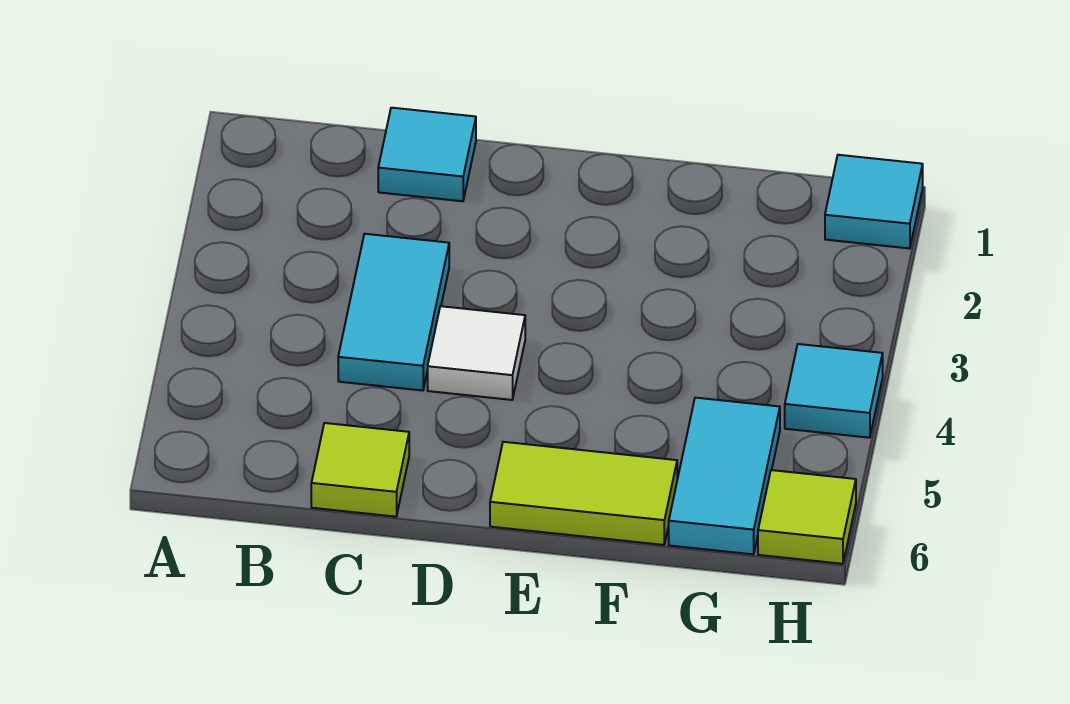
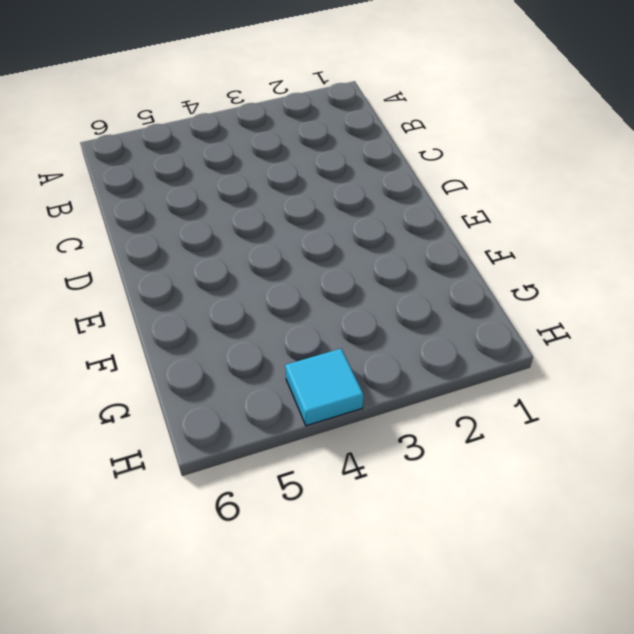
none -> cyan 1x1 tile [378,108,476,201]
none -> cyan 1x2 tile [338,234,449,391]

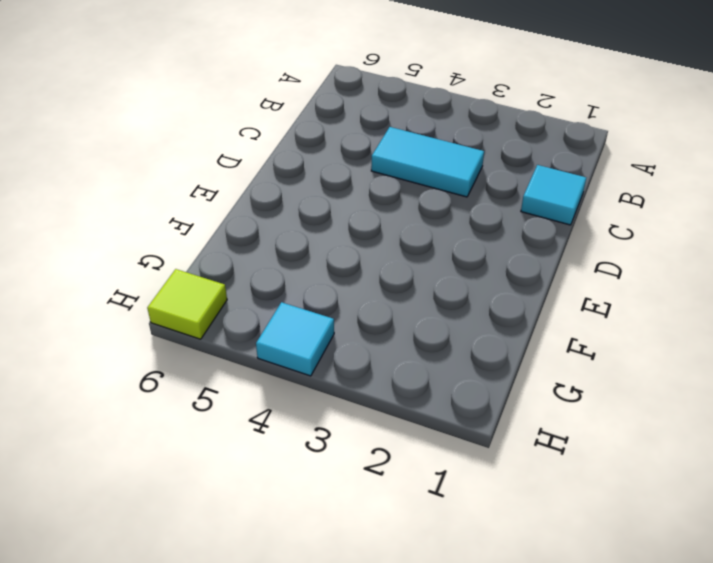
none -> lime 1x1 tile [311,423,409,517]
none -> white 1x1 tile [428,306,525,400]

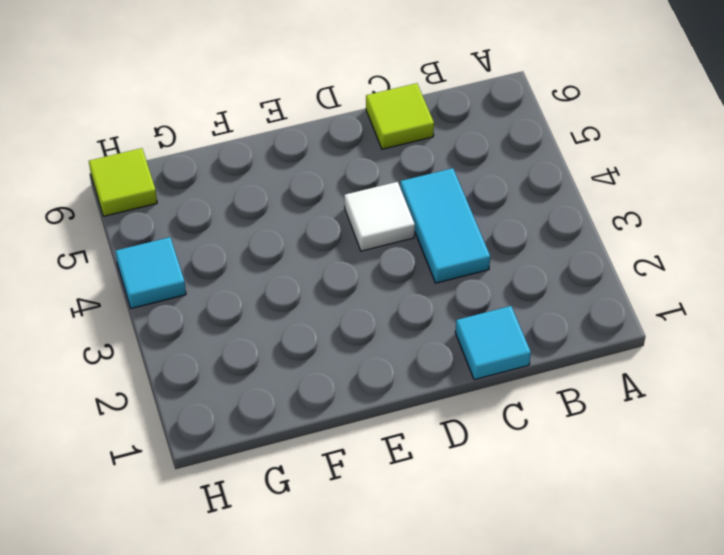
none -> lime 1x2 tile [490,442,677,545]
none -> cyan 1x2 tile [669,398,780,554]

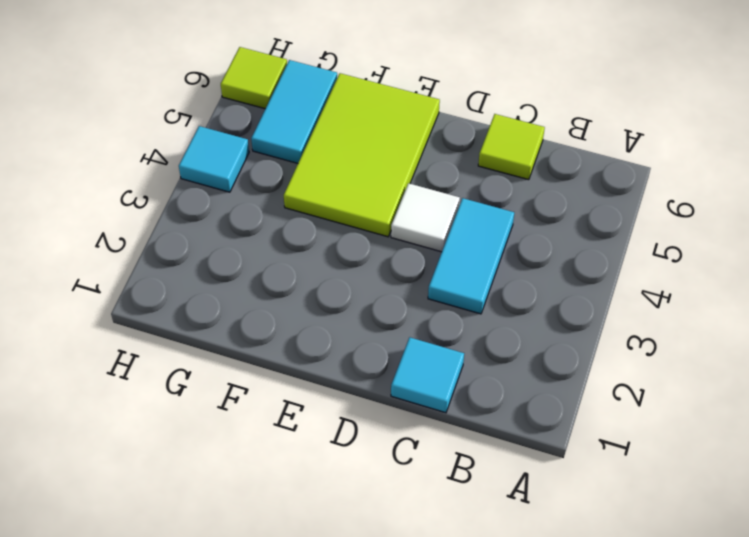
lime 2x3 tile [284,73,440,237] -> lime 1x2 tile [490,442,677,545]
none -> cyan 1x1 tile [825,155,923,248]

